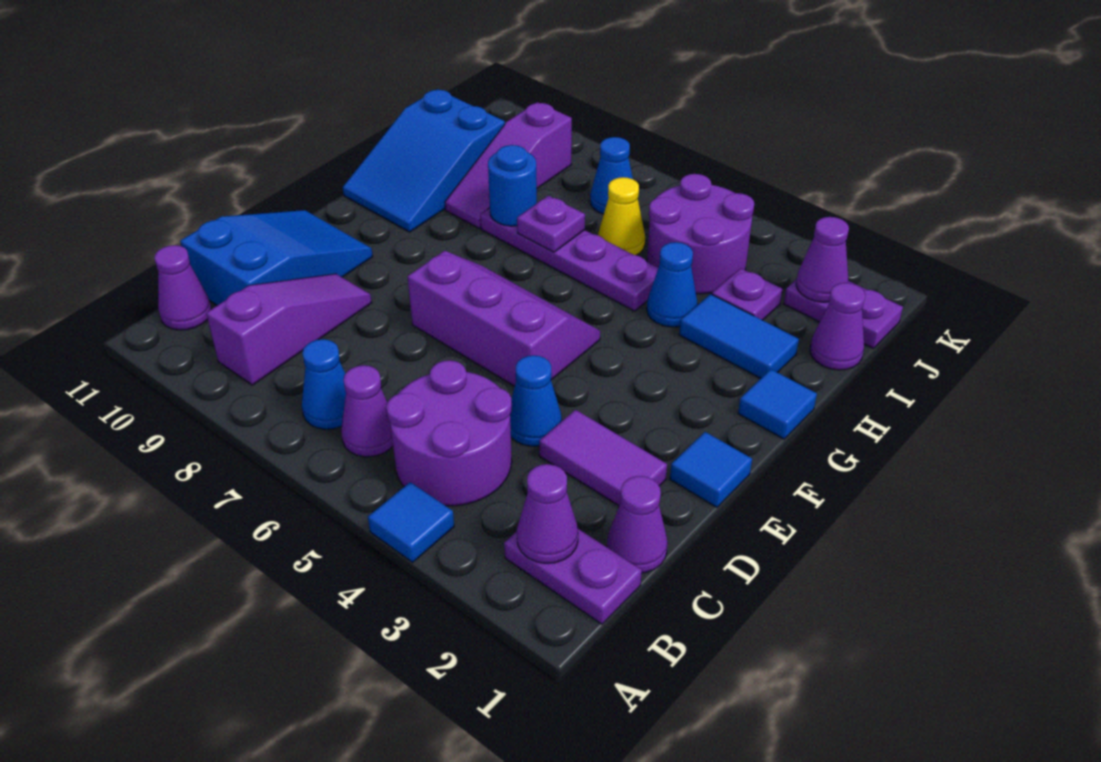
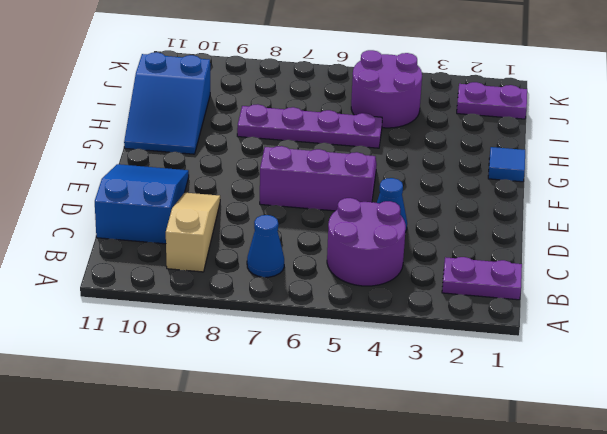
tan 1x3 slope [166,193,220,272] -> purple 1x3 slope [206,274,371,385]
none -> blue 1x1 tile [368,482,454,562]
none -> purple 1x1 cone [341,365,393,457]
none -> purple 1x1 cone [154,245,211,330]

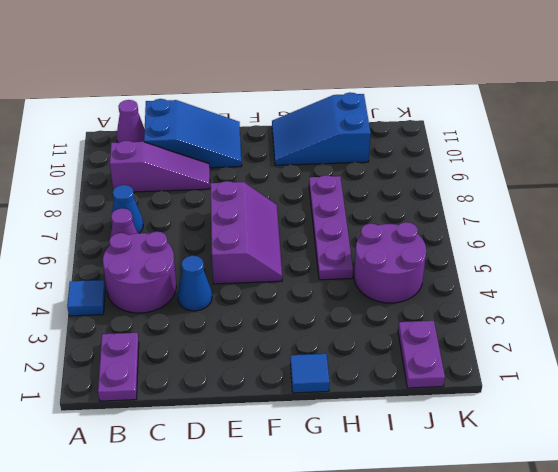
none -> purple 1x1 cone [607,476,668,573]
none -> purple 1x2 tile [539,410,667,506]
none -> blue 1x1 tile [670,432,752,507]

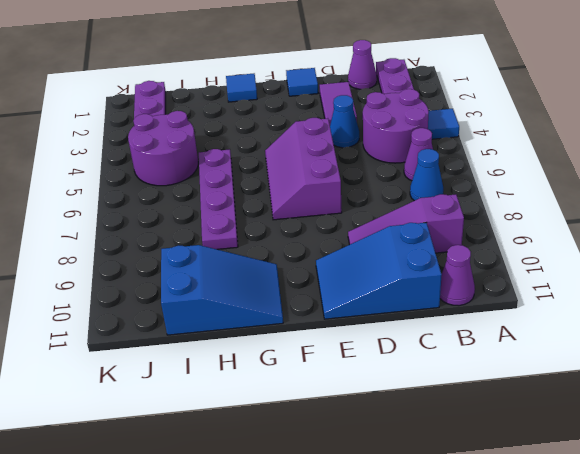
none -> blue 1x2 tile [679,294,799,379]
none -> blue 1x1 cone [647,242,698,327]
none -> purple 1x3 slope [445,102,572,228]

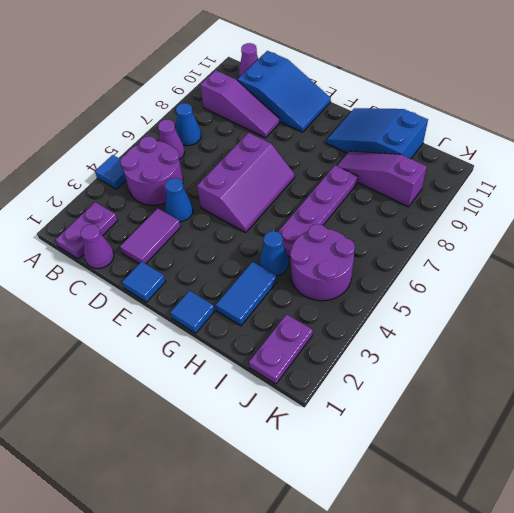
none -> purple 1x1 cone [810,283,865,370]
none -> purple 1x1 plate [712,268,782,320]
none -> yellow 1x1 cone [598,177,645,255]

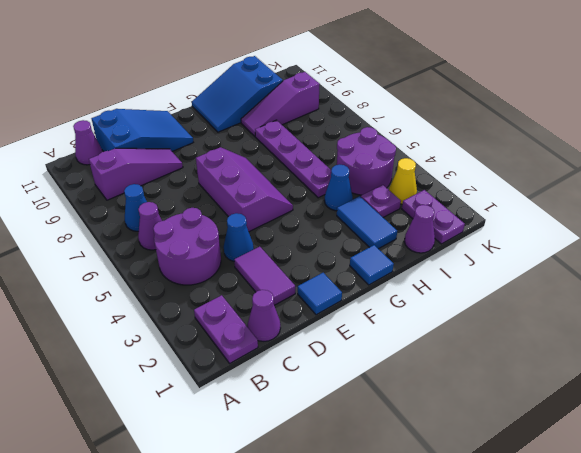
yellow 1x1 cone [389,158,417,204] -> yellow 1x1 cone moved to [598,177,645,255]
none -> blue 1x1 tile [368,482,454,562]
none -> blue 1x1 cone [590,137,633,214]
none -> purple 1x1 cone [517,464,578,563]

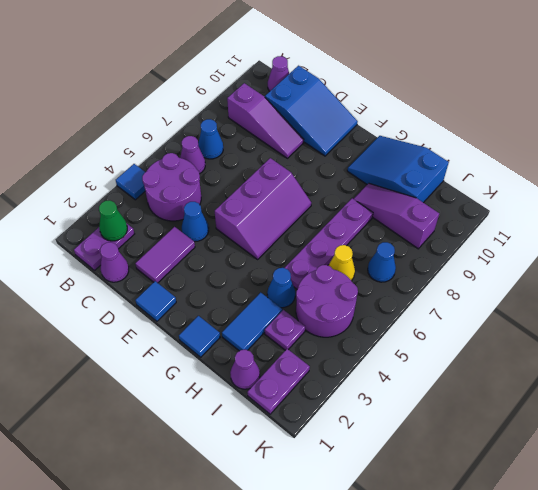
green 1x1 cone [99,200,127,241] -> purple 1x1 cone [517,464,578,563]
none -> purple 1x1 plate [517,196,585,252]
none -> blue 1x1 round brick [488,145,537,226]
none -> purple 1x1 cone [796,217,849,302]

